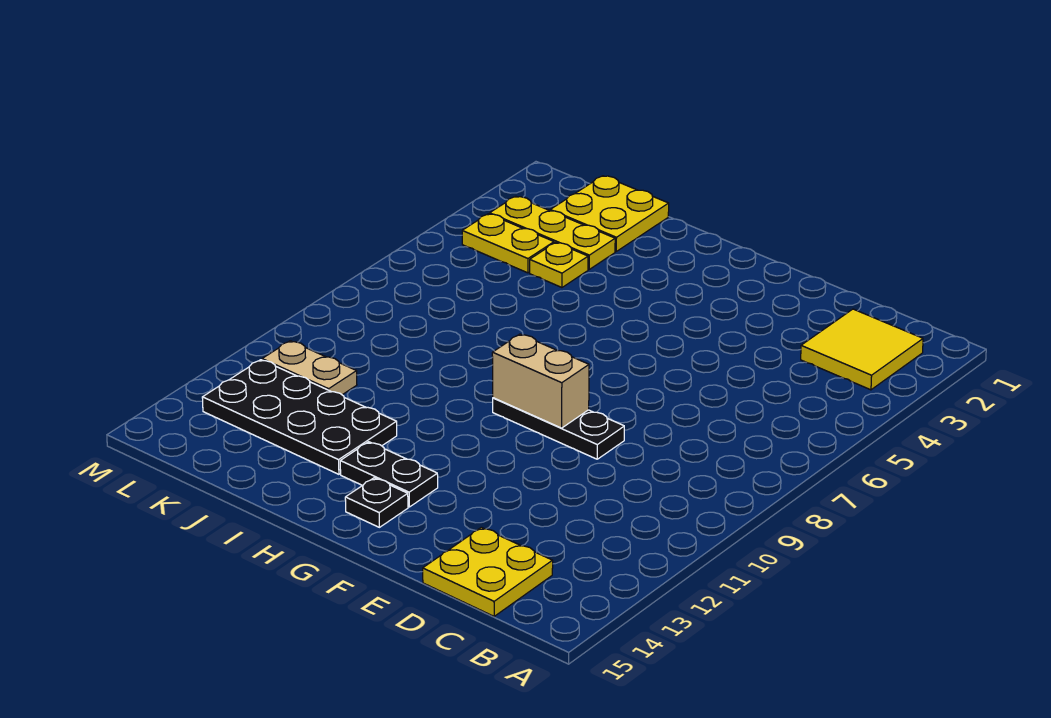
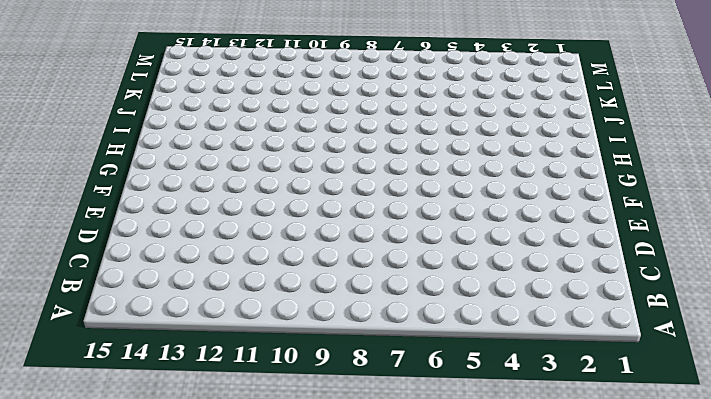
none -> yellow 2x2 tile [801,309,923,390]
none -> yellow 2x2 plate [423,527,553,616]
none -> black 1x3 plate [493,398,624,459]

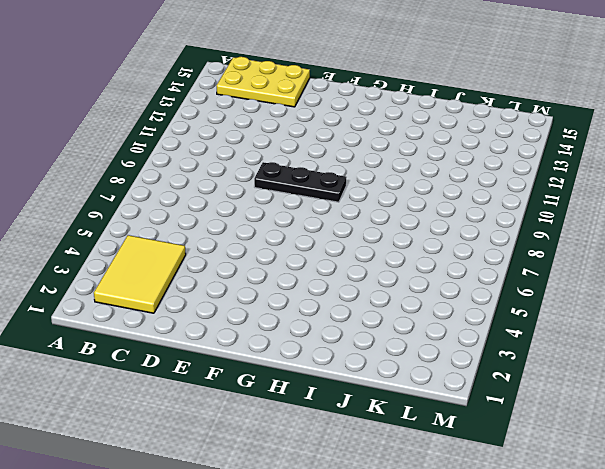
yellow 2x3 tile [94,235,186,313] -> yellow 2x2 tile [801,309,923,390]
yellow 2x3 plate [216,57,310,107] -> yellow 2x2 plate [423,527,553,616]
none -> black 1x2 plate [340,442,438,507]
none -> black 1x1 plate [345,478,408,527]
none -> black 2x4 plate [202,360,397,474]

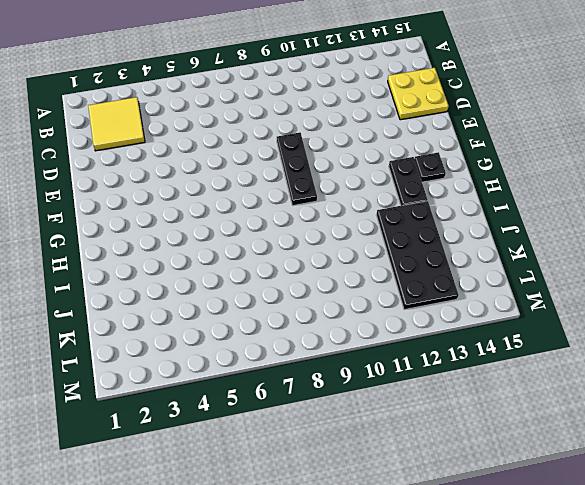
none -> yellow 2x2 plate [550,176,669,251]
none -> yellow 1x3 plate [490,196,615,269]
none -> yellow 1x1 plate [530,242,588,287]

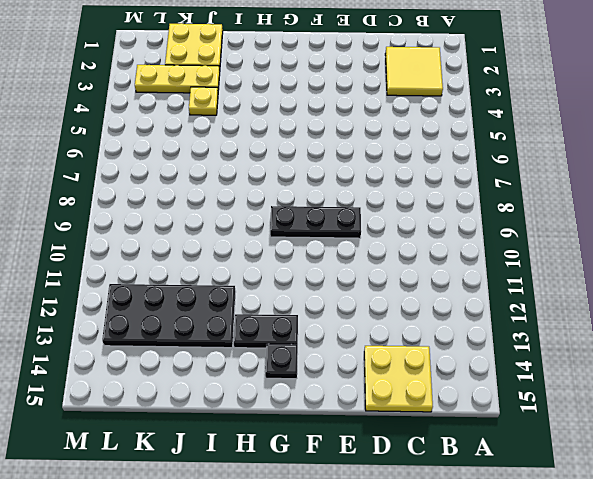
none -> yellow 1x2 plate [462,214,554,273]
none -> tan 1x2 plate [262,341,357,395]
none -> tan 1x2 brick [492,334,589,428]

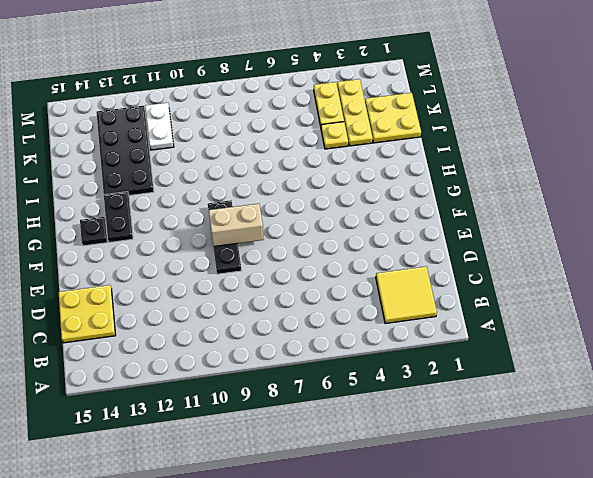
tan 1x2 brick [208,204,264,247] -> tan 1x2 brick turned to [492,334,589,428]
white 1x2 plate [145,103,174,150] -> tan 1x2 plate [262,341,357,395]

